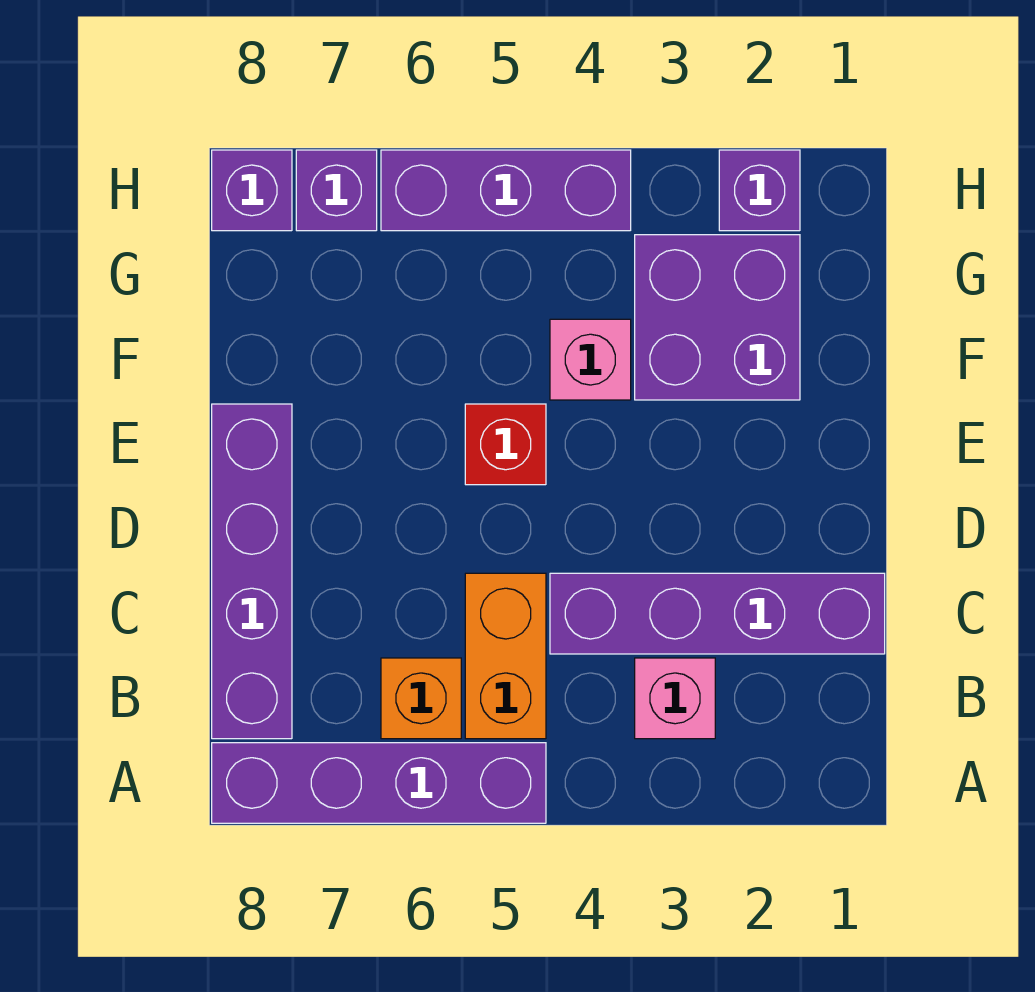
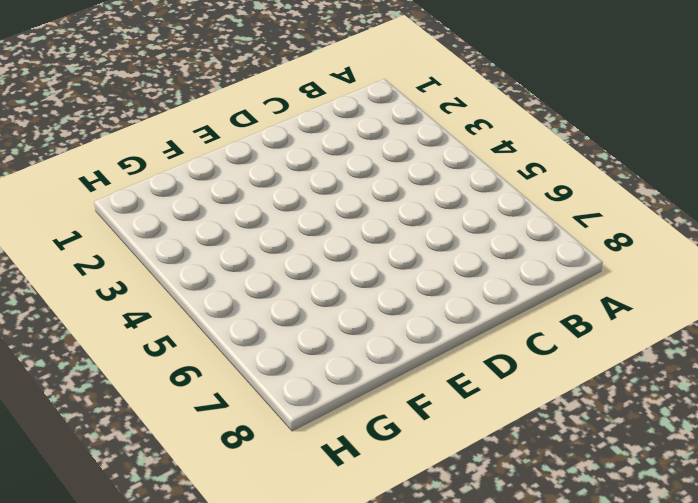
none -> purple 1x4 brick [212,743,546,823]
none -> pink 1x1 brick [635,658,715,739]
none -> orange 1x2 brick [465,573,546,739]

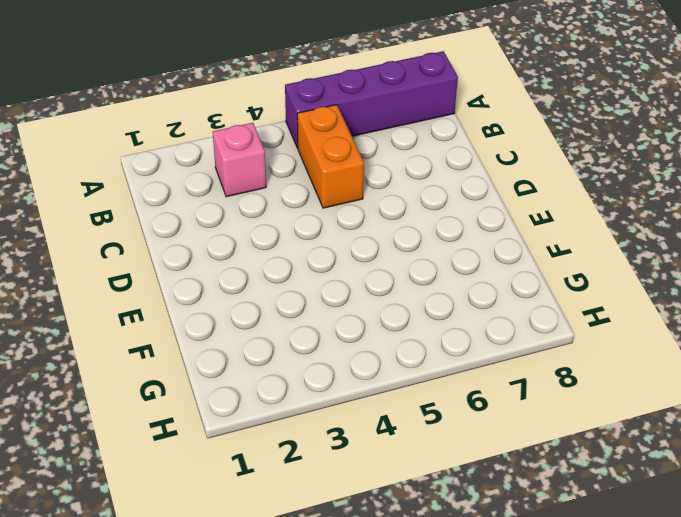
none -> orange 1x1 brick [381,658,461,739]
none -> purple 1x4 brick [212,404,292,739]
none -> purple 1x4 brick [550,573,885,654]

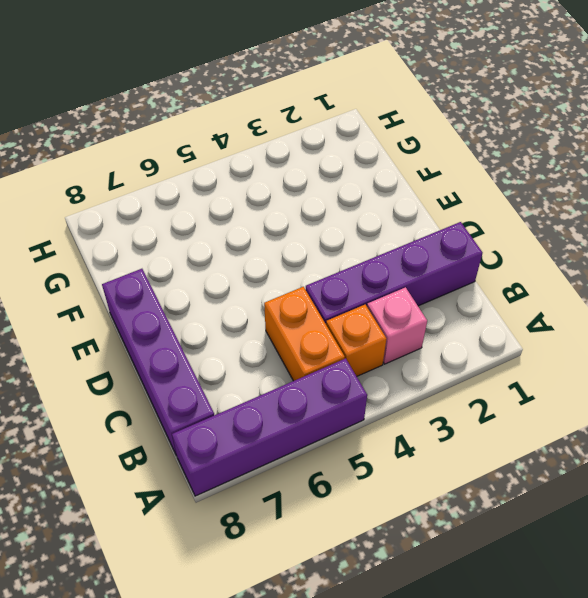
orange 1x1 brick [326,305,386,376] -> orange 1x1 brick moved to [381,658,461,739]
none -> red 1x1 brick [465,404,546,485]
none -> purple 2x2 brick [635,235,800,400]
none -> pink 1x1 brick [550,319,631,400]

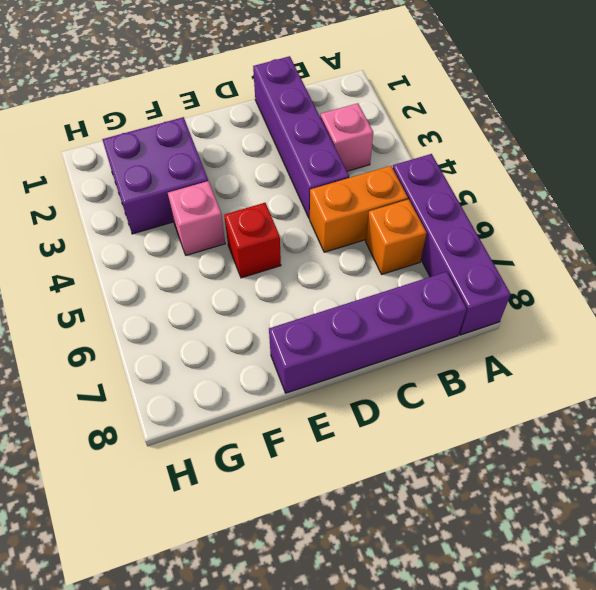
none -> purple 1x1 brick [719,150,800,231]
none -> purple 1x3 brick [381,150,631,231]
none -> purple 1x1 brick [296,150,377,231]

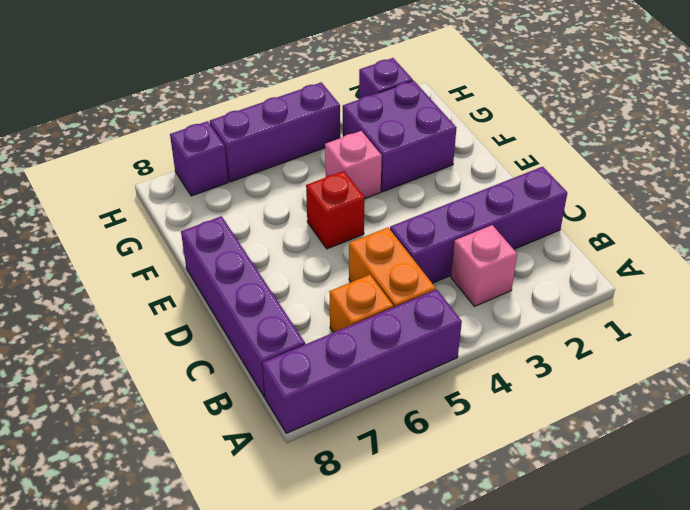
none -> purple 1x1 brick [212,150,292,231]

